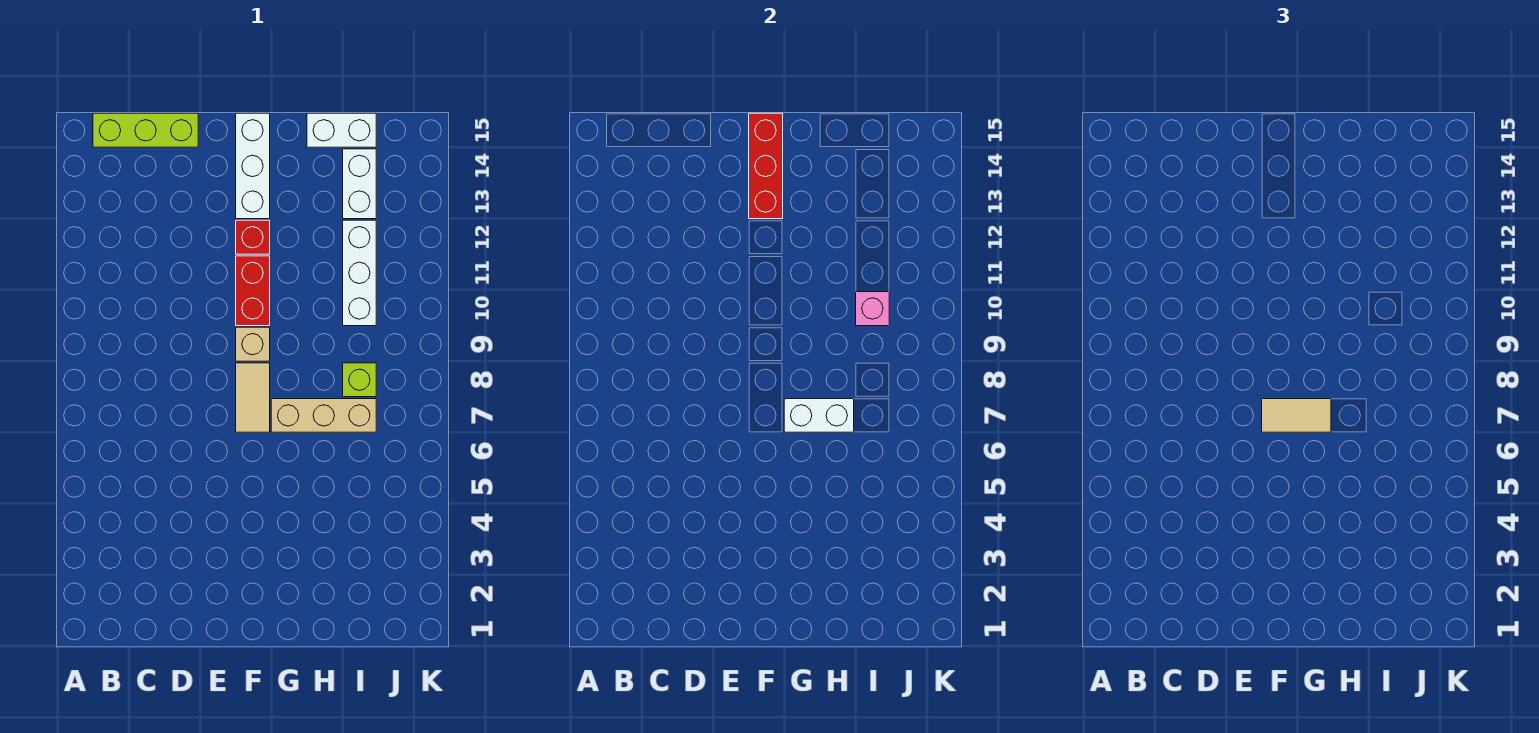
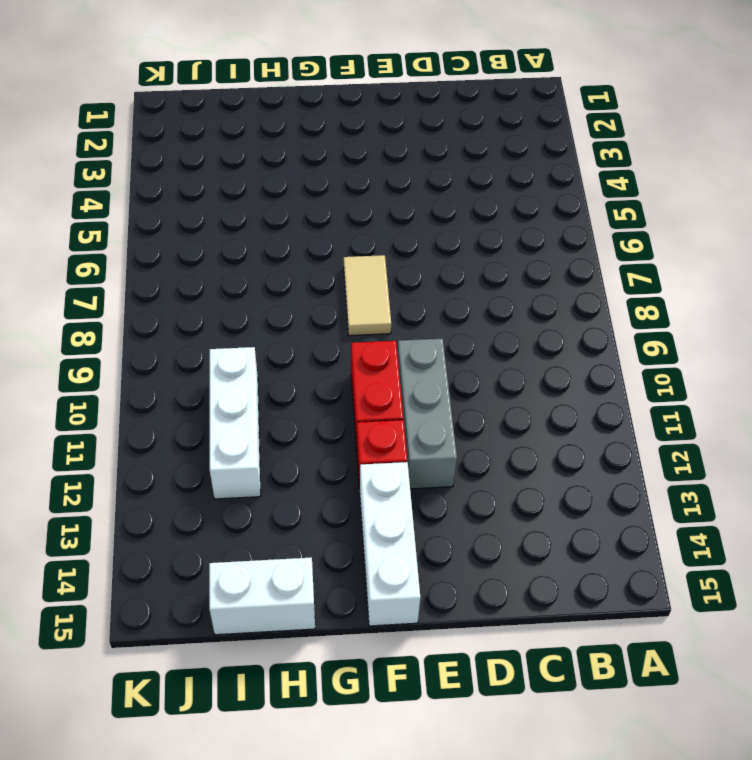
grey 1x3 brick [398,339,457,489] -> none
none -> lime 1x3 brick [93,113,198,147]
none -> tan 1x1 brick [236,327,270,361]
none -> tan 1x3 brick [271,399,376,432]

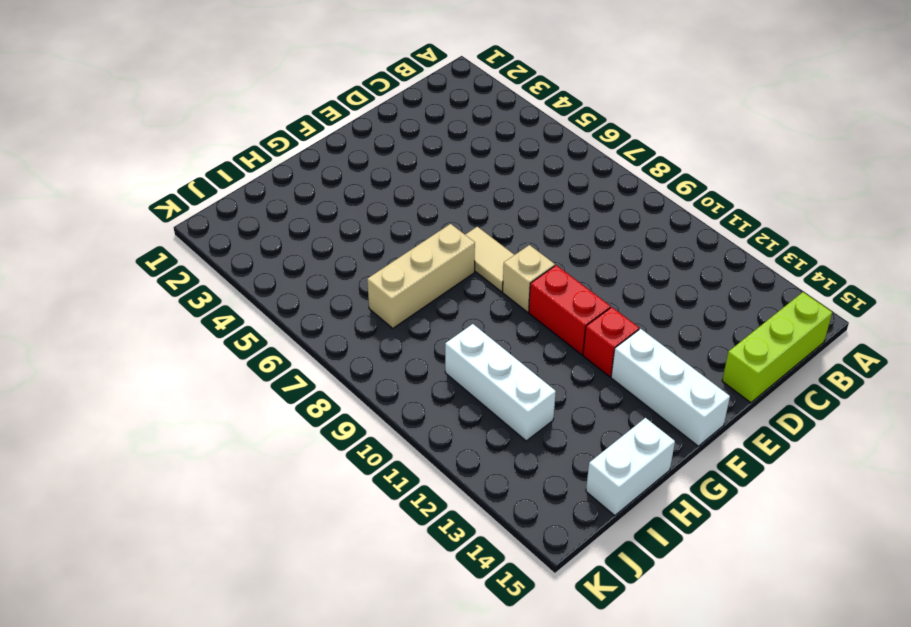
none -> lime 1x1 brick [343,363,376,397]
none -> white 1x2 brick [343,149,376,219]
none -> red 1x3 brick [749,113,783,219]

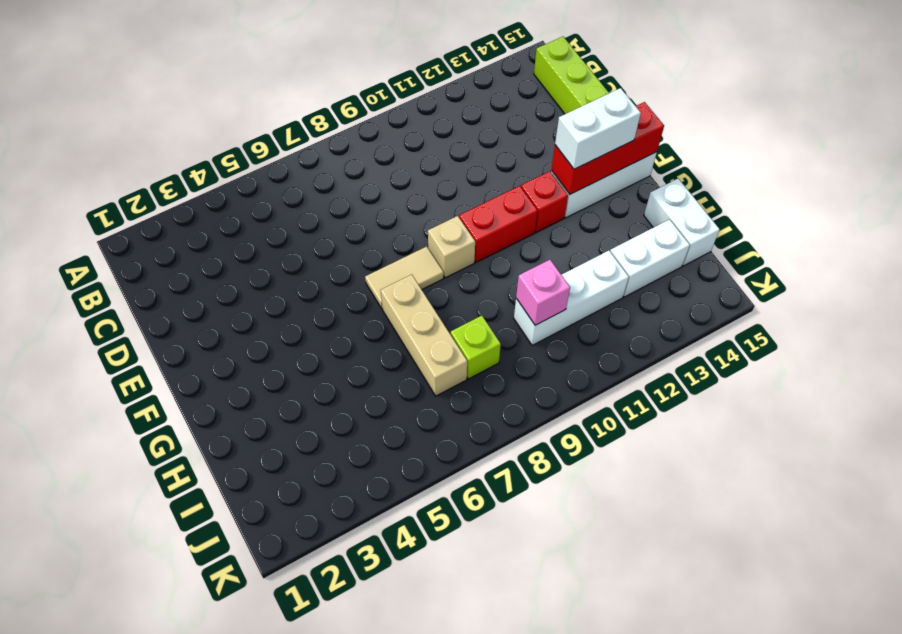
white 1x2 brick [555,88,641,169] -> white 1x2 brick turned to [784,399,854,432]
none -> tan 1x2 tile [1262,399,1331,432]

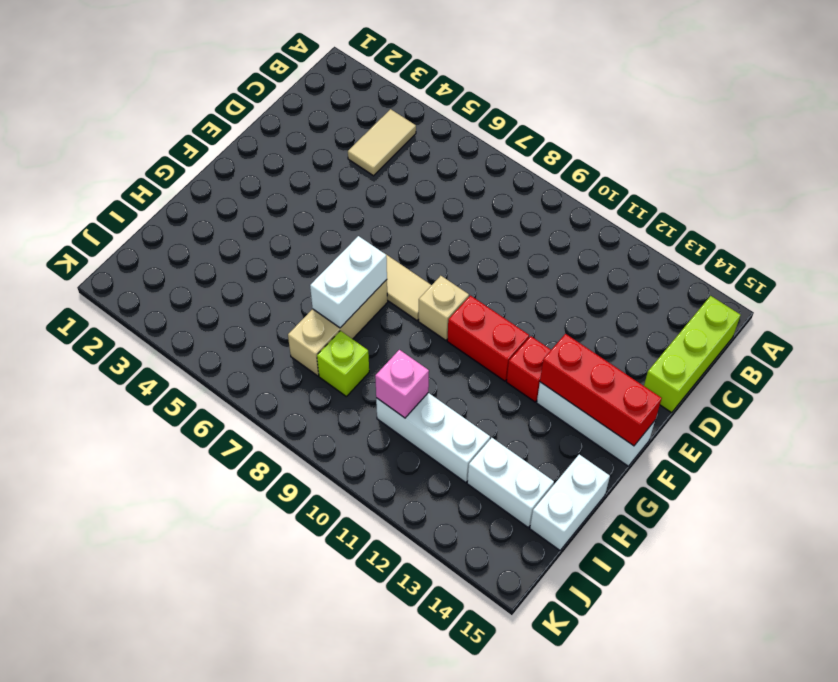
tan 1x2 tile [348,109,416,176] -> tan 1x2 tile moved to [1262,399,1331,432]

